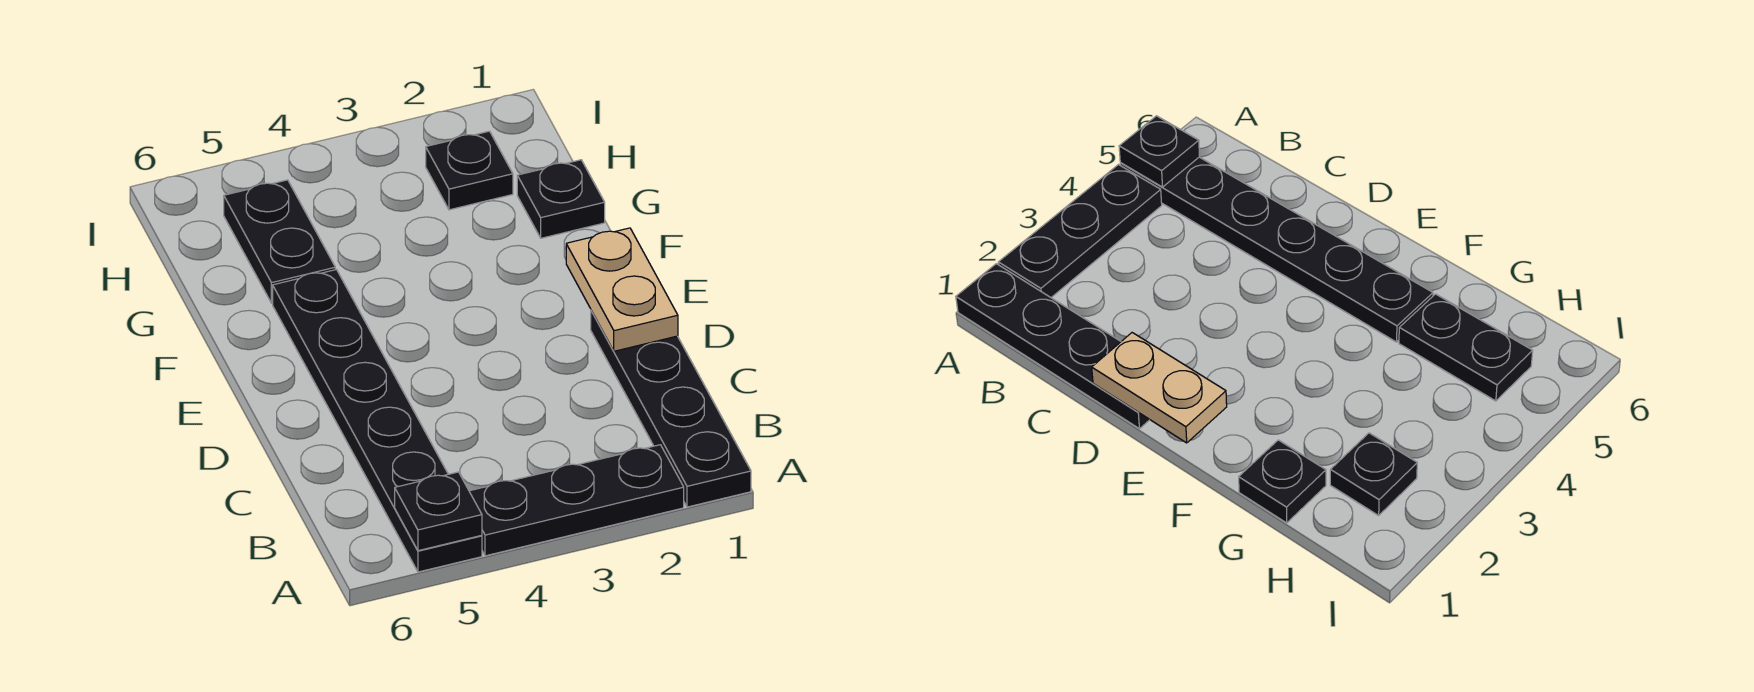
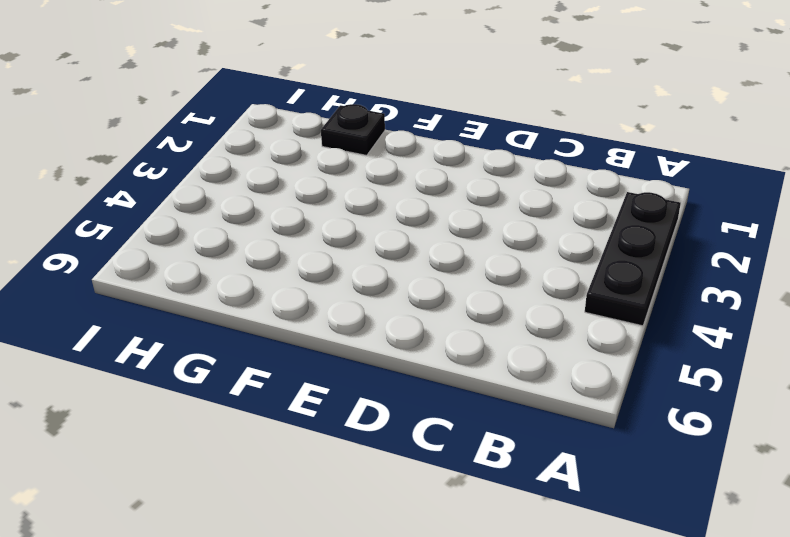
none -> black 1x4 plate [591,311,751,507]
none -> black 1x6 plate [273,270,482,572]

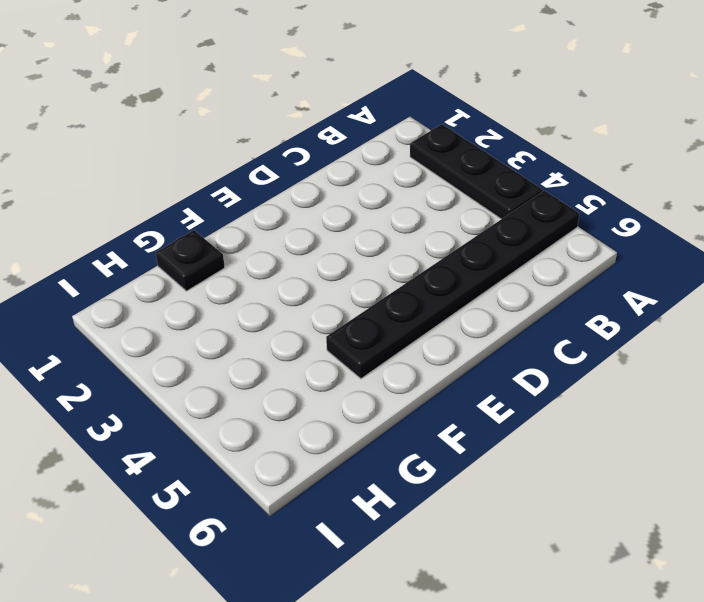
none -> black 1x4 plate [591,311,751,507]
none -> black 1x2 plate [224,180,335,303]

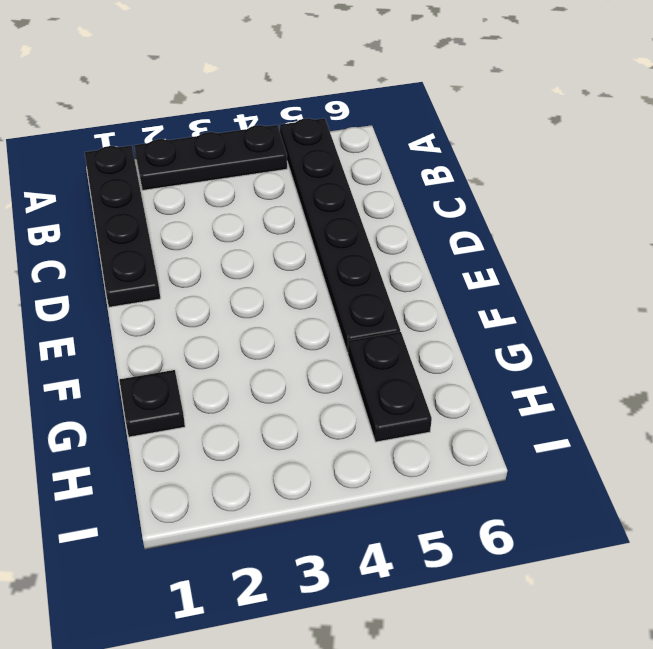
none -> black 1x1 plate [426,131,513,210]
none -> black 1x1 plate [395,472,482,551]

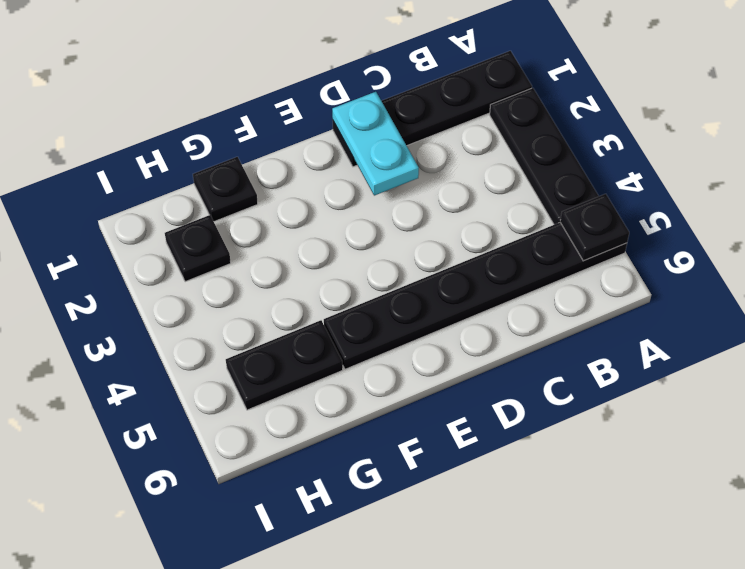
cyan 1x2 plate [332,92,419,196] -> tan 1x2 plate [566,228,678,351]

